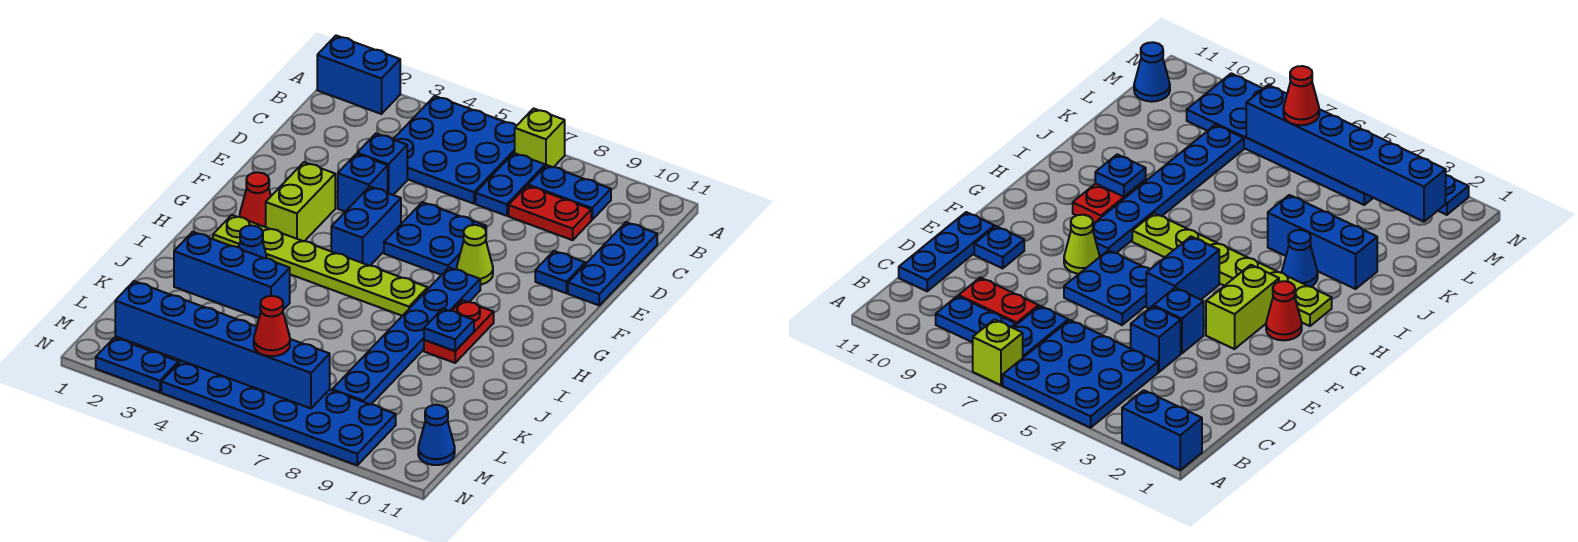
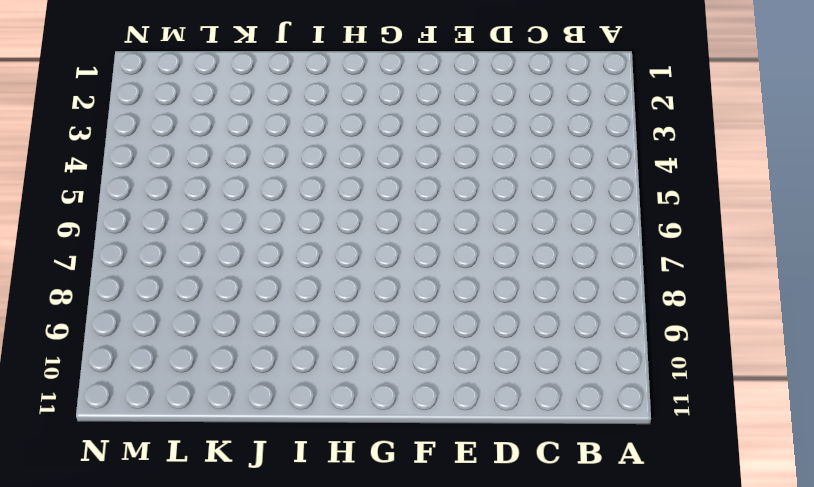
none -> blue 1x2 brick [317,36,400,114]
none -> blue 3x3 plate [393,96,516,204]
none -> lime 1x1 brick [515,108,565,167]

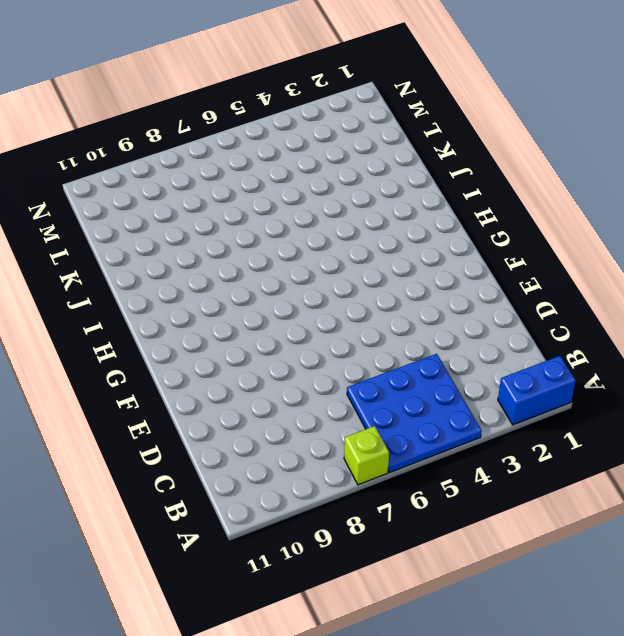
none -> blue 1x2 plate [476,153,545,216]
none -> blue 1x2 plate [528,165,611,220]
none -> red 1x2 plate [509,186,591,240]

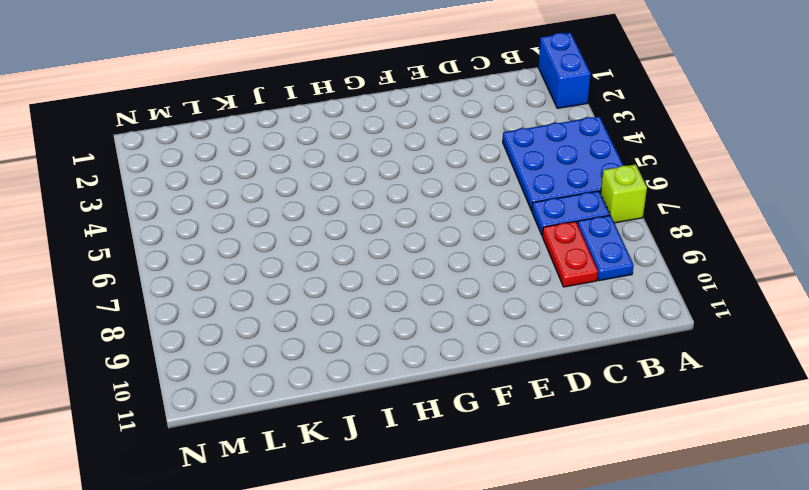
none -> blue 1x3 plate [568,222,657,305]
none -> blue 1x1 brick [357,133,407,195]
none -> blue 1x1 brick [338,154,388,212]

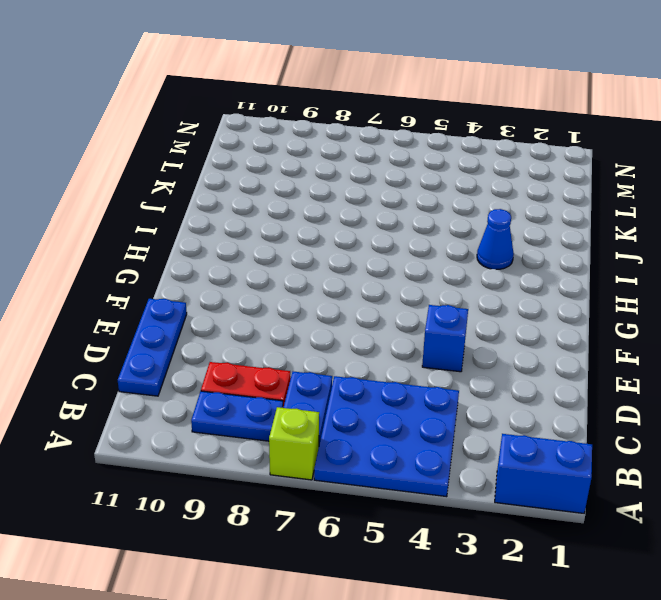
none -> blue 1x1 brick [357,133,407,195]
none -> blue 2x2 plate [384,202,486,275]
none -> blue 1x1 plate [535,251,585,293]

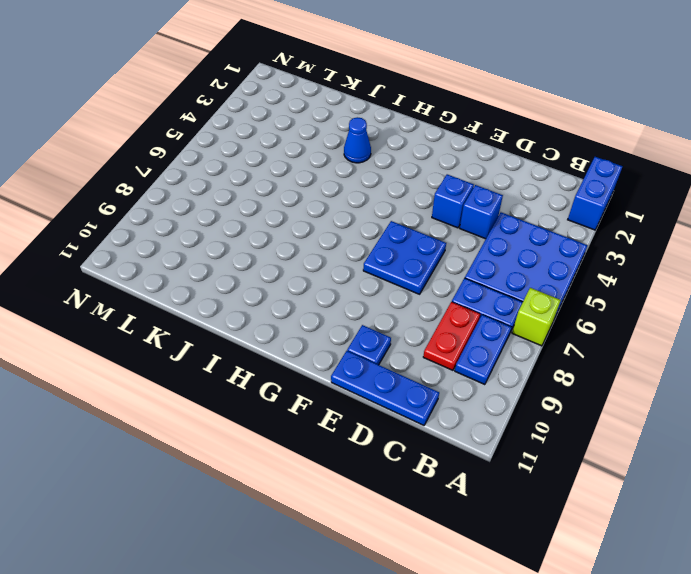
none -> lime 1x2 brick [266,162,335,241]
none -> blue 1x2 brick [331,187,401,266]
none -> lime 1x1 cone [457,225,493,285]

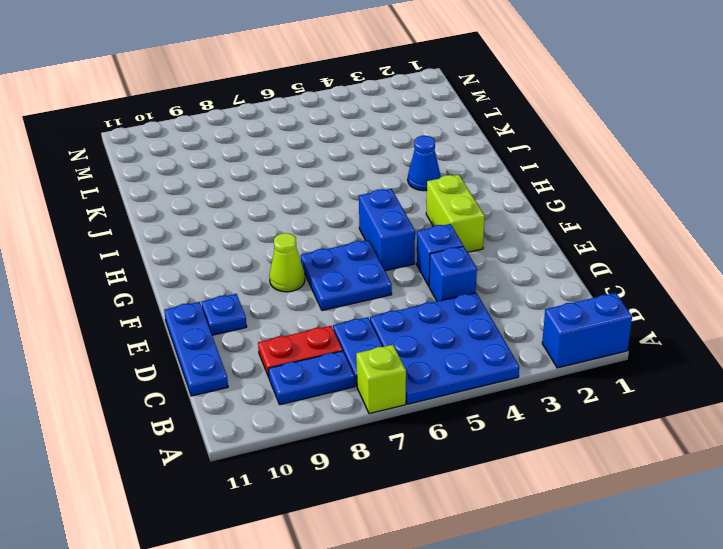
none -> red 1x1 cone [240,172,271,227]
none -> blue 1x6 plate [332,268,480,404]
none -> lime 1x6 plate [213,215,428,316]

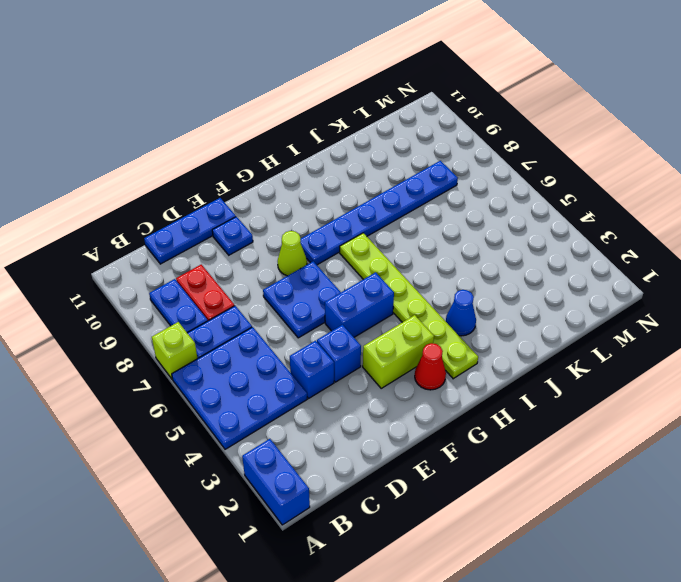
none -> red 1x2 plate [424,300,494,363]
none -> blue 1x3 brick [174,232,290,318]
none -> blue 2x6 plate [161,361,396,465]

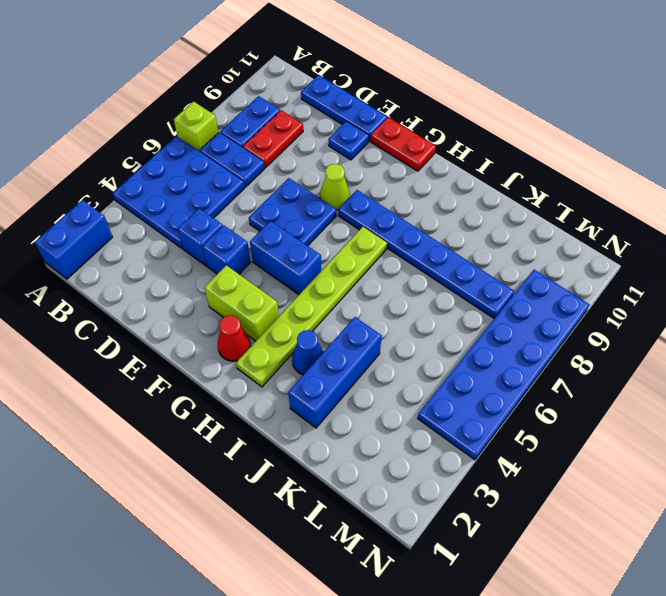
red 1x2 plate [371,117,436,171] -> red 1x2 plate moved to [424,300,494,363]
none -> blue 1x1 cone [418,405,455,465]
none -> blue 1x2 plate [96,338,179,392]
none -> blue 1x1 plate [424,309,474,351]

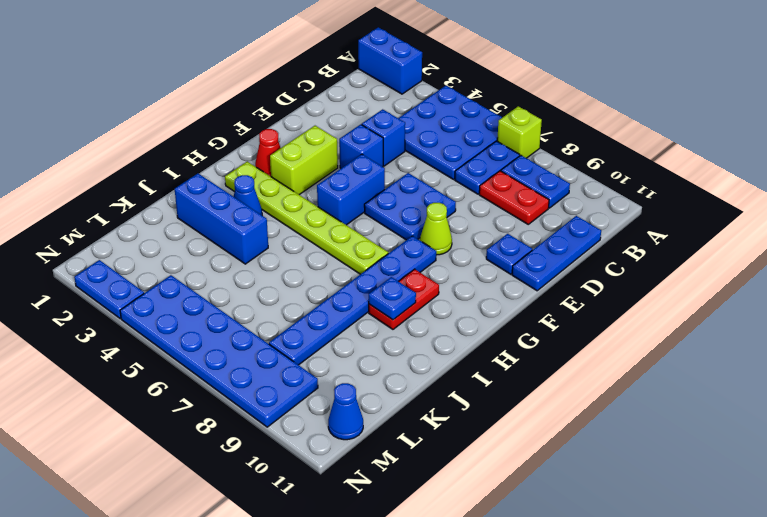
none -> blue 1x6 brick [115,281,330,408]
none -> red 1x1 cone [254,296,290,356]

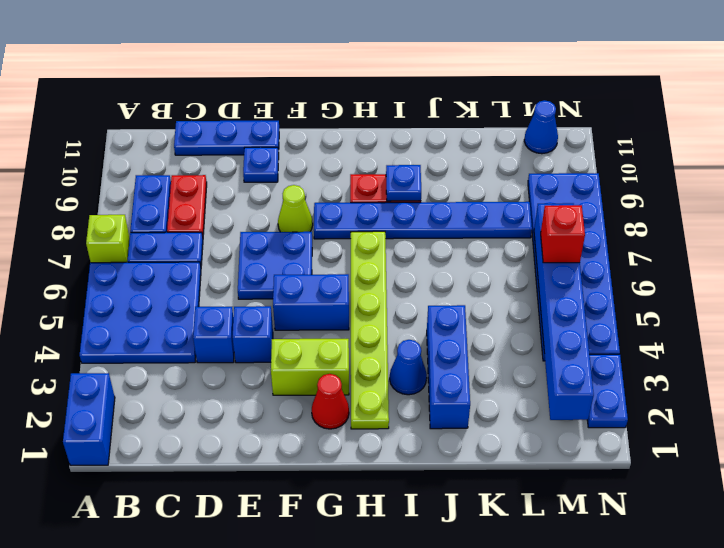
red 1x1 brick [541,205,585,263] -> red 1x1 cone [254,296,290,356]

